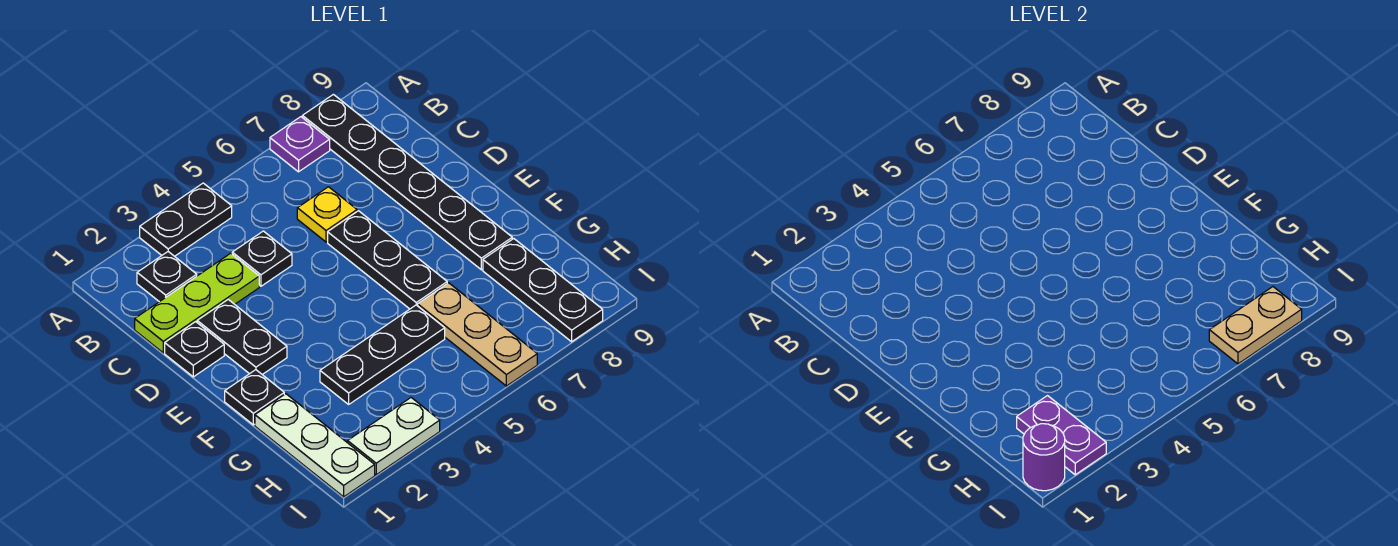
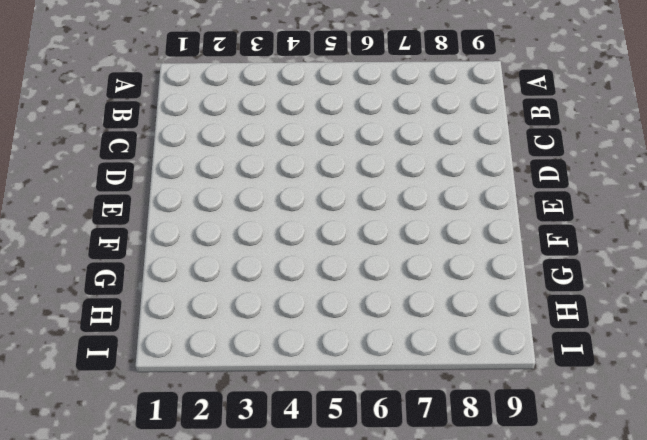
none -> black 1x2 plate [140,183,232,256]
none -> purple 1x1 plate [270,117,330,172]
none -> black 1x6 plate [302,94,512,270]

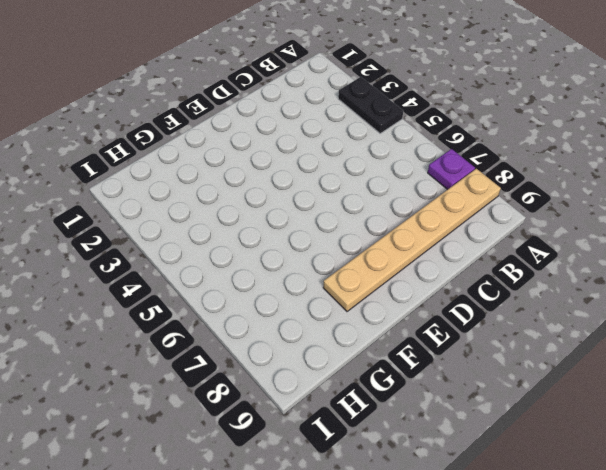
tan 1x6 plate [323,169,501,311] -> black 1x6 plate [302,94,512,270]
none -> black 1x1 plate [137,252,197,302]
none -> lime 1x3 plate [135,253,259,353]
none -> black 1x1 plate [232,231,292,286]

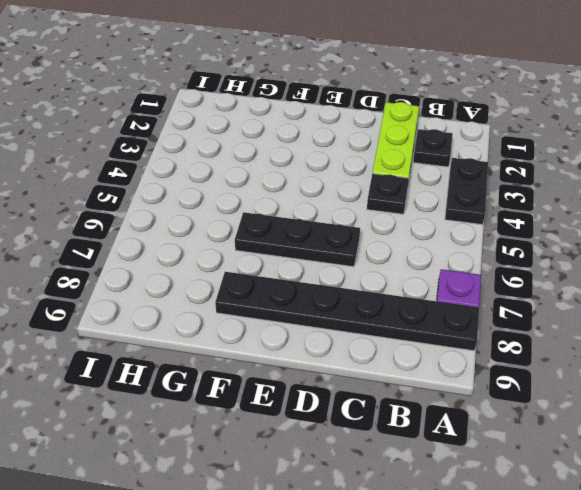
none -> yellow 1x1 plate [297,187,357,242]
none -> black 1x1 plate [165,322,224,377]
none -> black 1x2 plate [197,300,287,374]

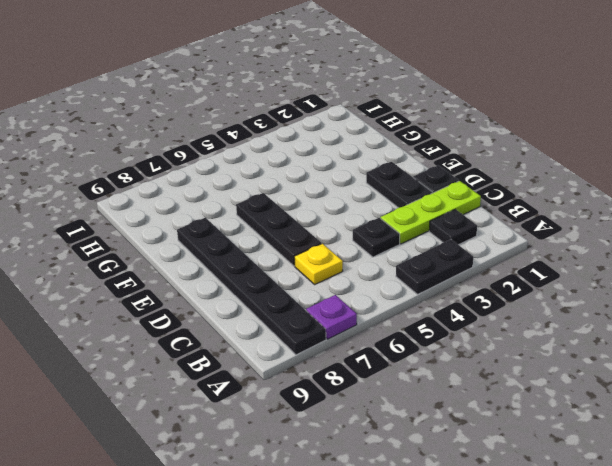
none -> black 1x1 plate [225,370,284,425]
none -> white 1x3 plate [255,394,375,497]
none -> black 1x3 plate [320,305,445,404]

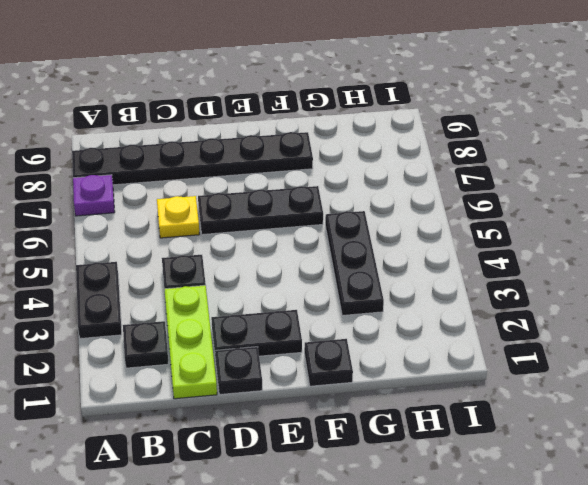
none -> white 1x3 plate [255,394,375,497]
none -> tan 1x3 plate [418,283,537,386]
none -> black 1x3 plate [483,239,603,342]

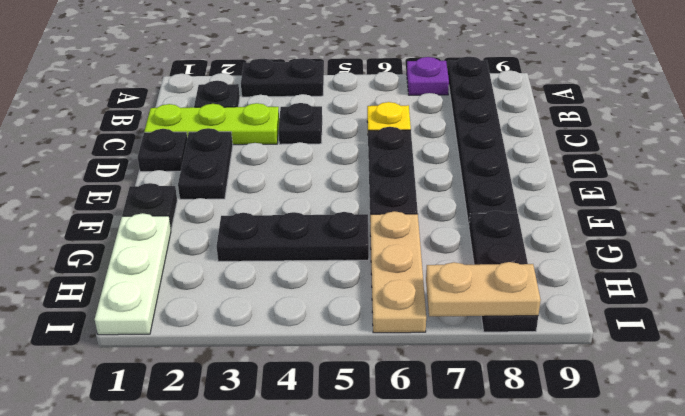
none -> white 1x2 plate [348,398,440,475]
none -> purple 1x2 plate [1017,396,1106,475]
none -> purple 1x1 round brick [1023,424,1065,491]

